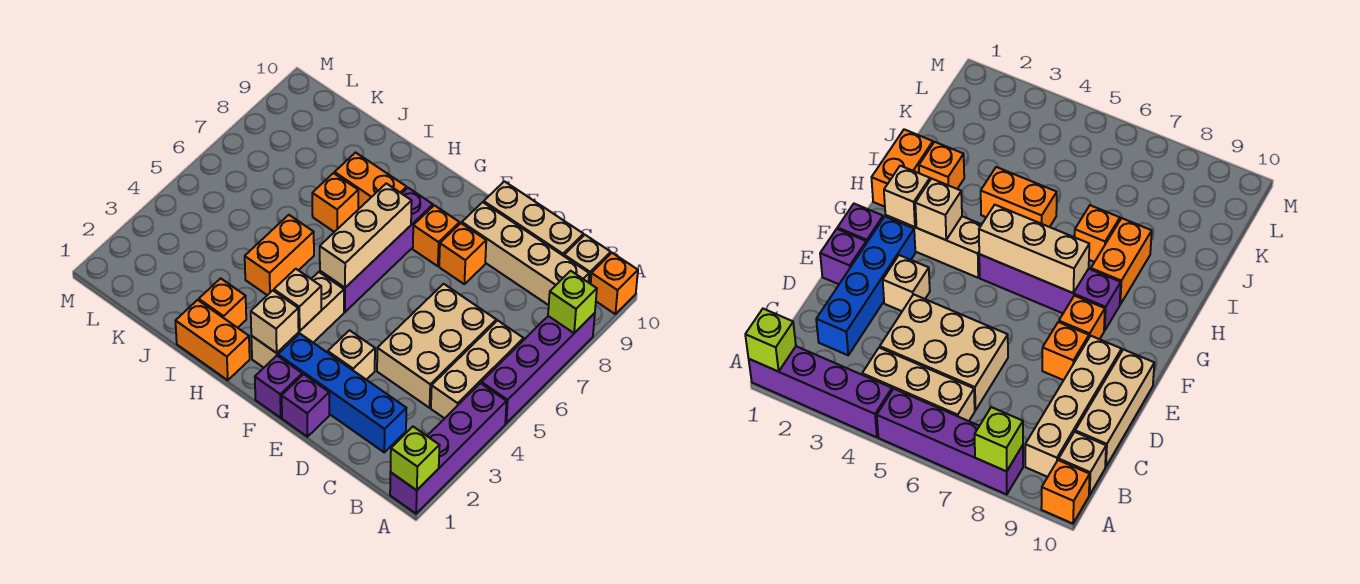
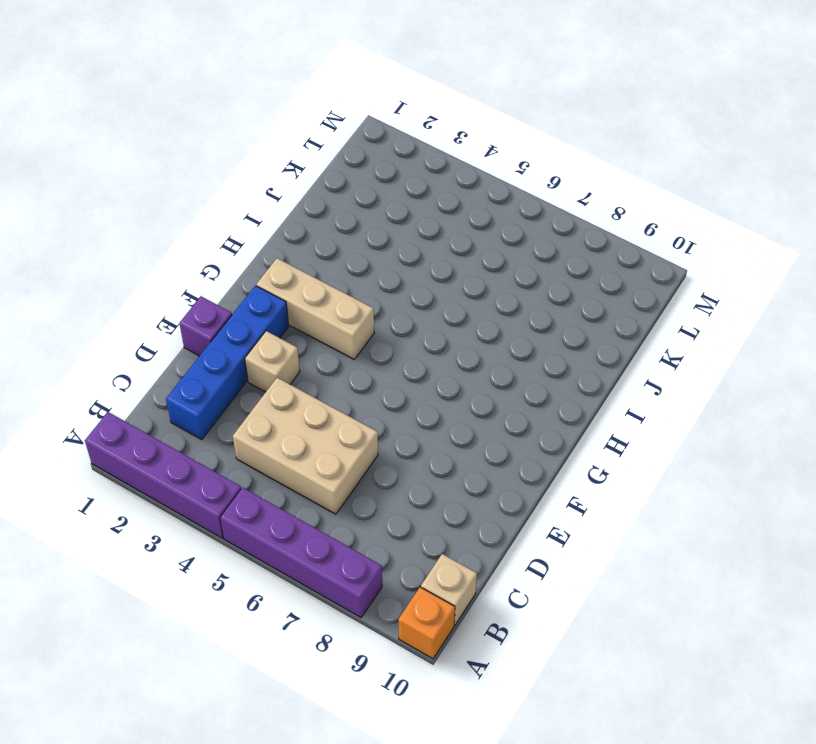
none -> tan 1x3 brick [431,320,524,418]
none -> tan 1x4 brick [462,202,589,305]
none -> tan 1x3 brick [484,181,584,256]

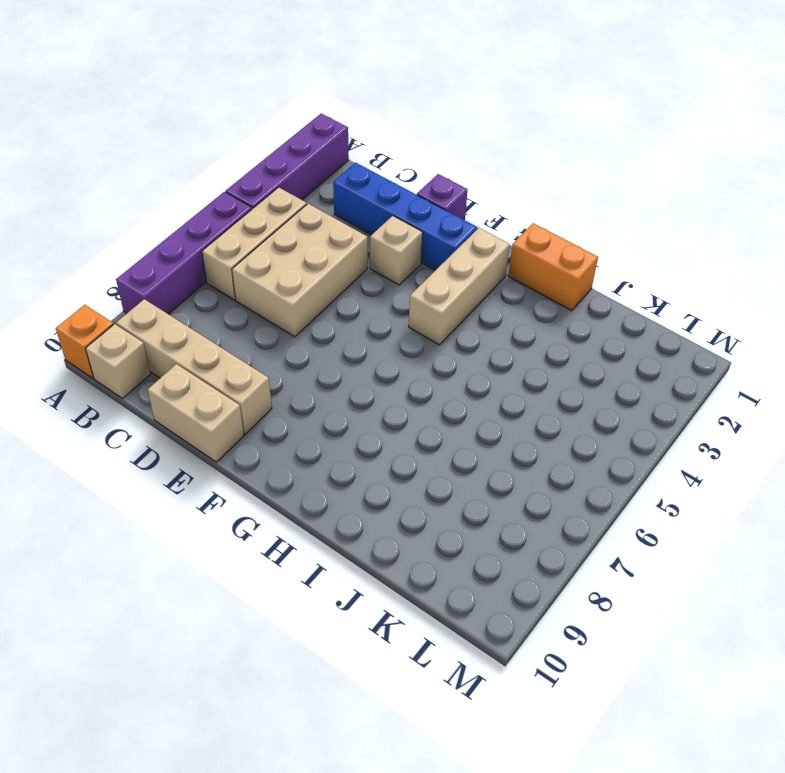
tan 1x2 brick [148,364,244,462] -> tan 1x3 brick [484,181,584,256]
none -> orange 1x1 brick [439,223,486,284]
none -> purple 1x1 brick [255,356,302,418]
none -> orange 1x1 brick [413,205,460,266]

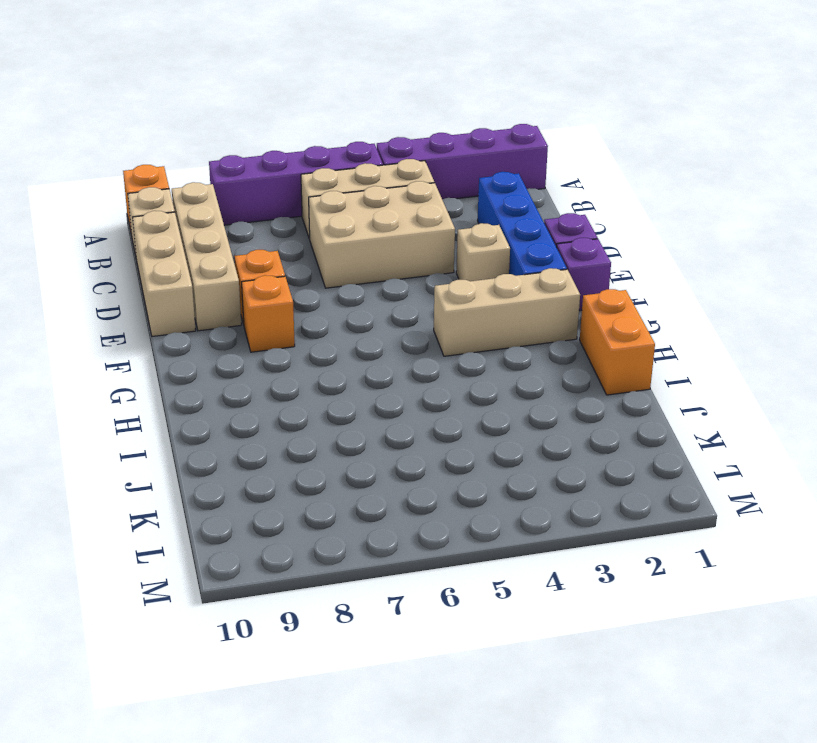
none -> purple 1x4 brick [320,188,433,312]
none -> orange 1x2 brick [335,153,407,209]
none -> orange 1x1 brick [199,278,246,328]

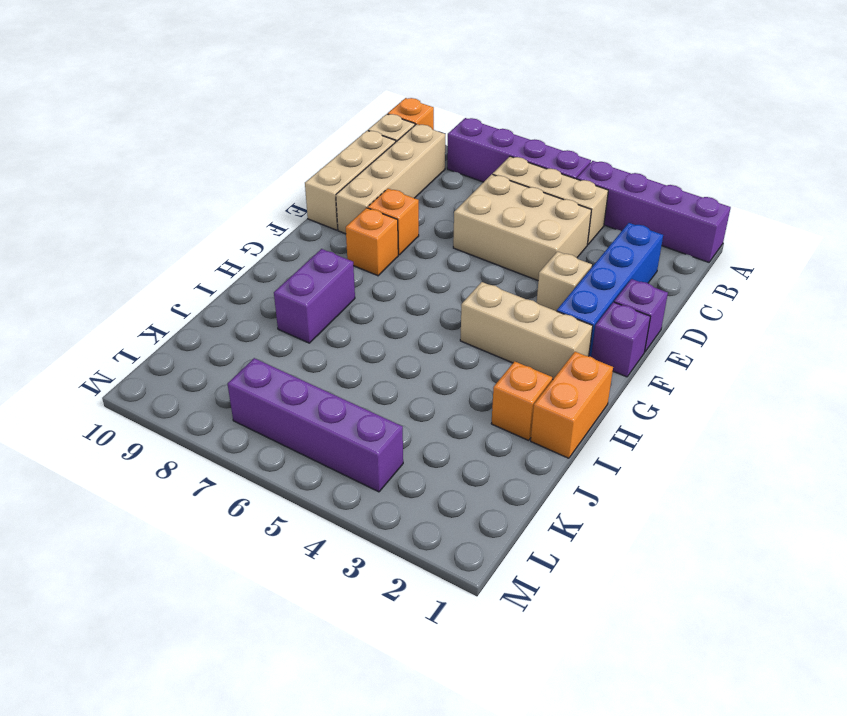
purple 1x2 brick [274,249,355,343] -> orange 1x2 brick [335,153,407,209]
purple 1x4 brick [228,358,403,492] -> purple 1x4 brick moved to [320,188,433,312]
none -> orange 1x2 brick [245,215,314,295]
none -> orange 1x1 brick [312,173,358,232]
none -> lime 1x1 brick [390,427,439,490]

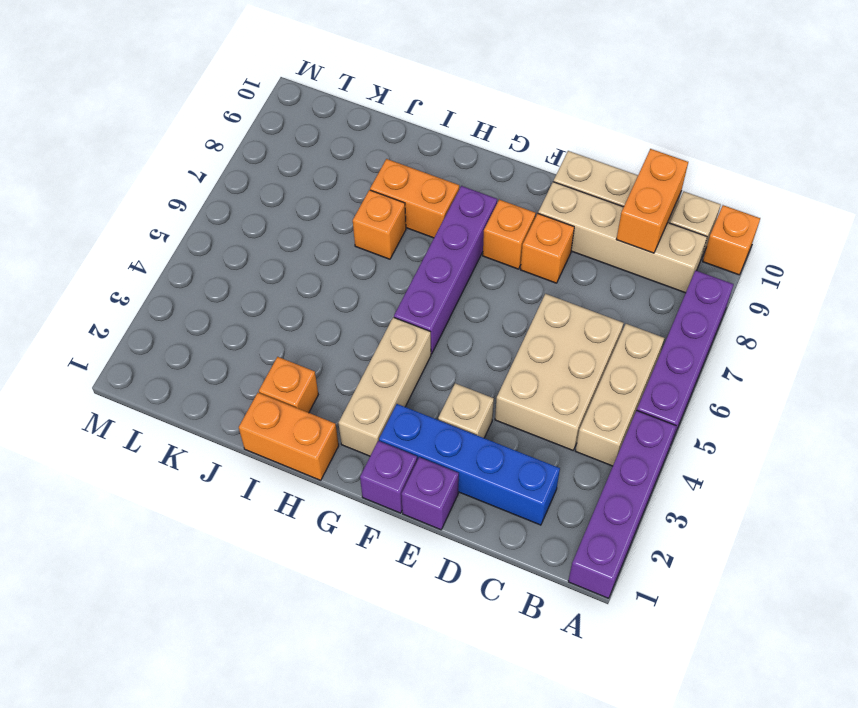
orange 1x2 brick [616,149,688,253] -> orange 1x2 brick moved to [245,215,314,295]
none -> lime 1x1 brick [390,427,439,490]
none -> lime 1x1 brick [548,271,597,333]
none -> tan 1x1 brick [251,290,299,353]

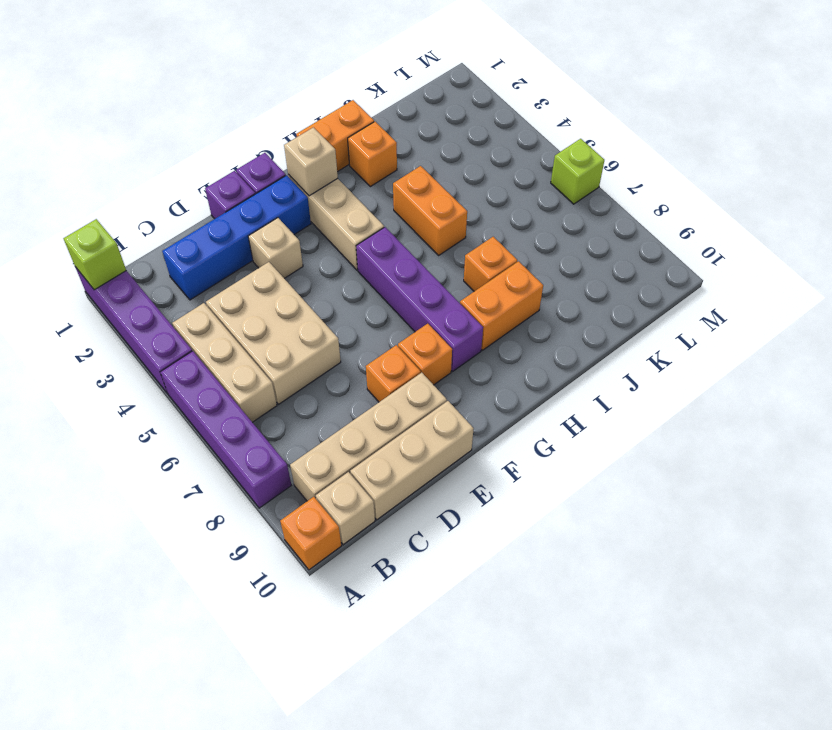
lime 1x1 brick [551,139,604,204] -> lime 1x1 brick moved to [548,271,597,333]
none -> tan 1x1 brick [274,269,321,331]
none -> tan 1x3 brick [320,183,412,288]

